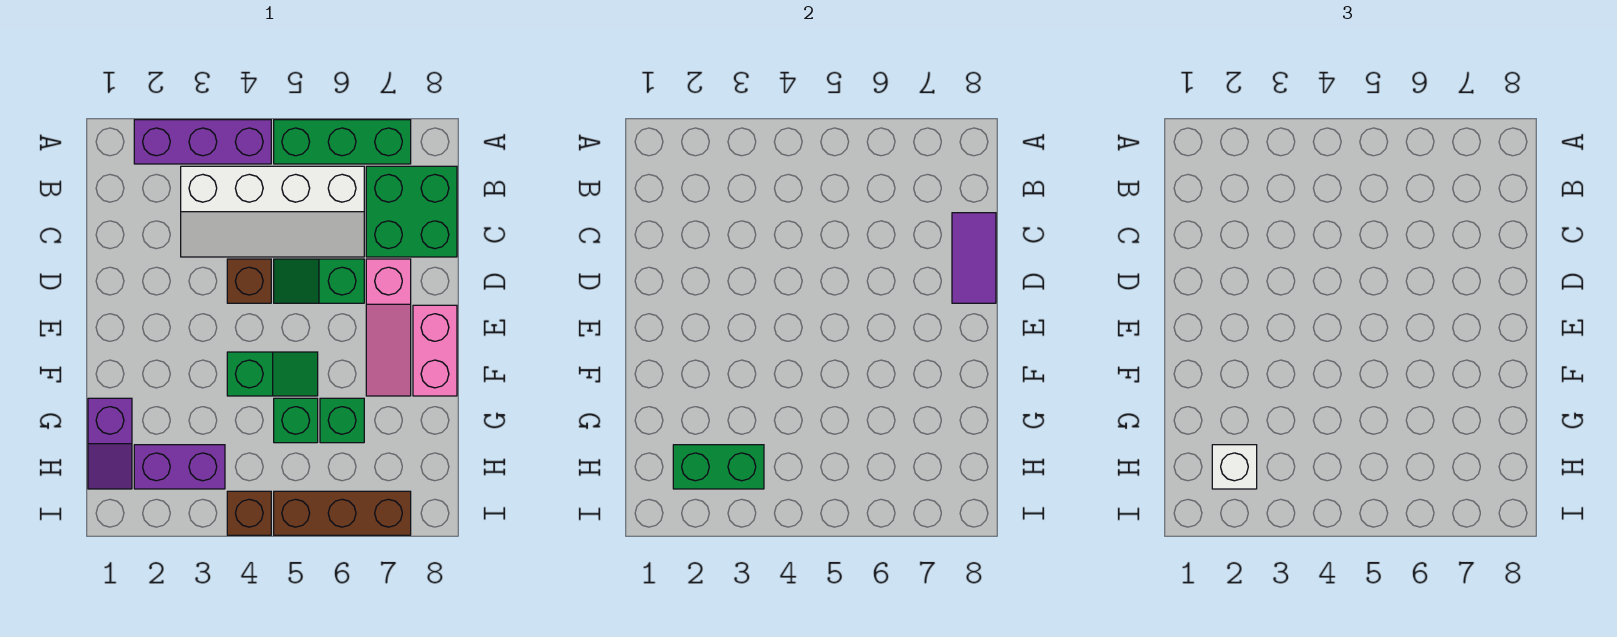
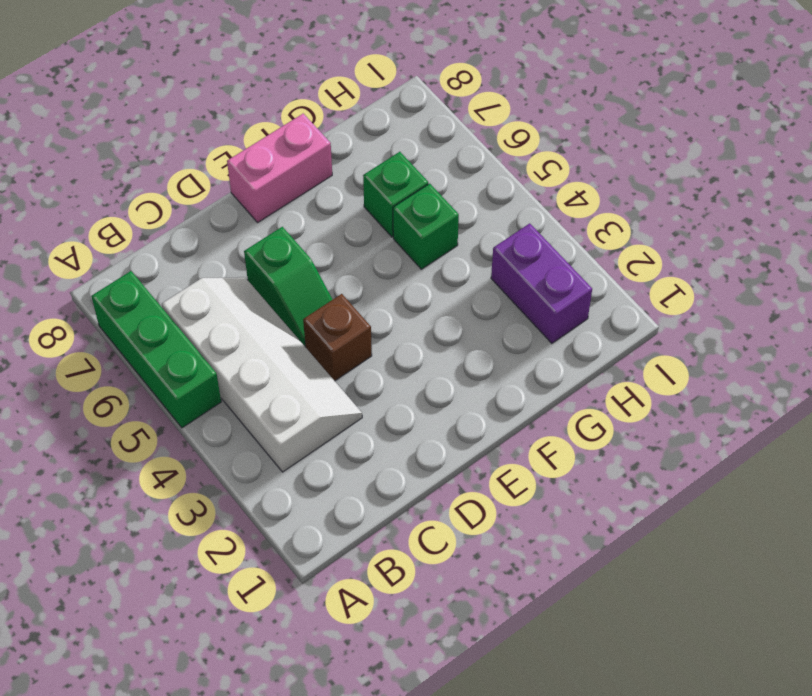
none -> purple 1x3 brick [134,120,271,164]
none -> green 2x2 brick [366,166,457,257]
none -> pink 1x3 slope [366,259,411,396]

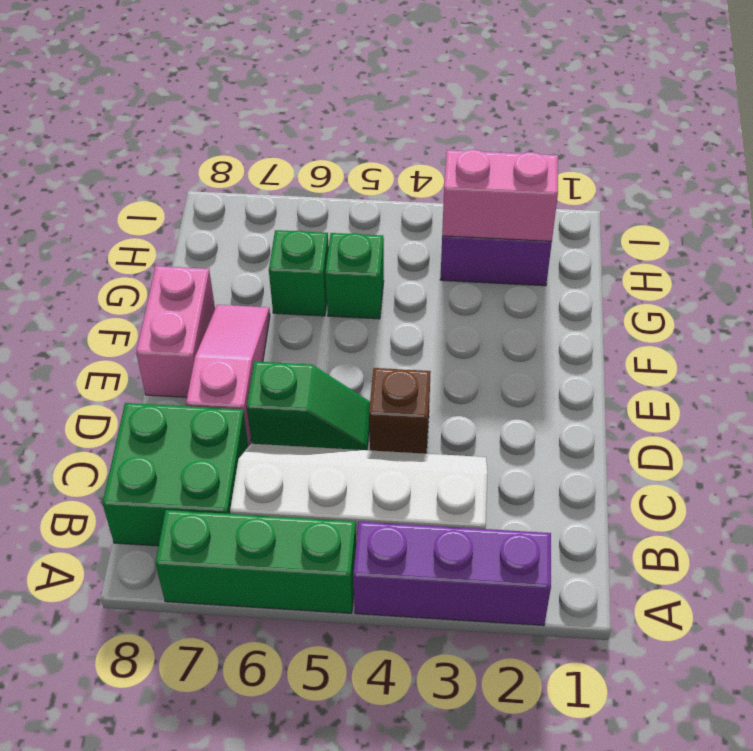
pink 1x2 brick [442,150,558,242] -> green 1x2 brick [673,445,764,489]
none -> green 1x2 slope [227,352,318,396]
none -> purple 1x2 slope [88,398,132,489]
none -> brown 1x1 brick [227,491,271,535]

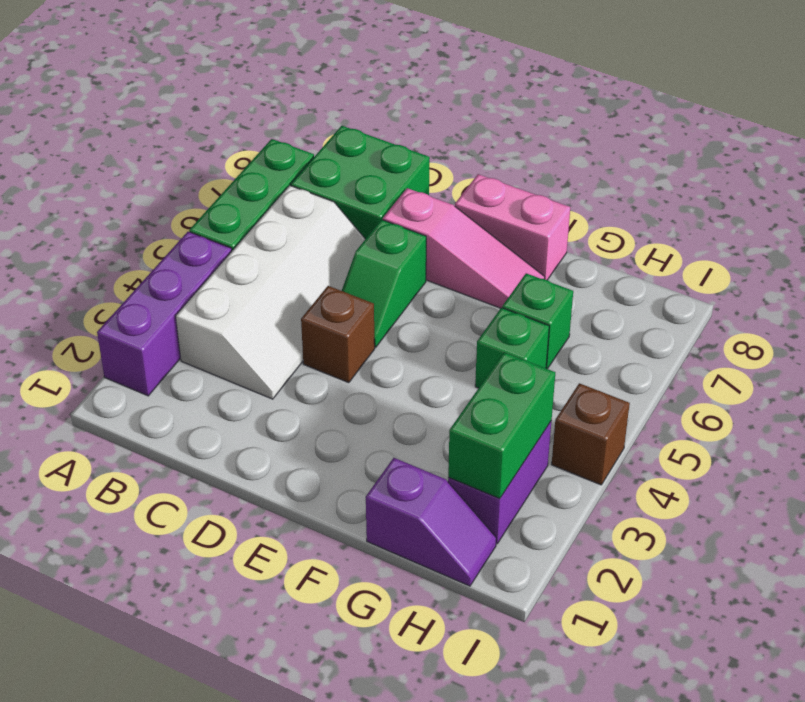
none -> green 1x2 slope [227,352,318,396]
none -> brown 1x3 brick [274,491,411,535]
none -> purple 1x2 tile [952,213,996,303]

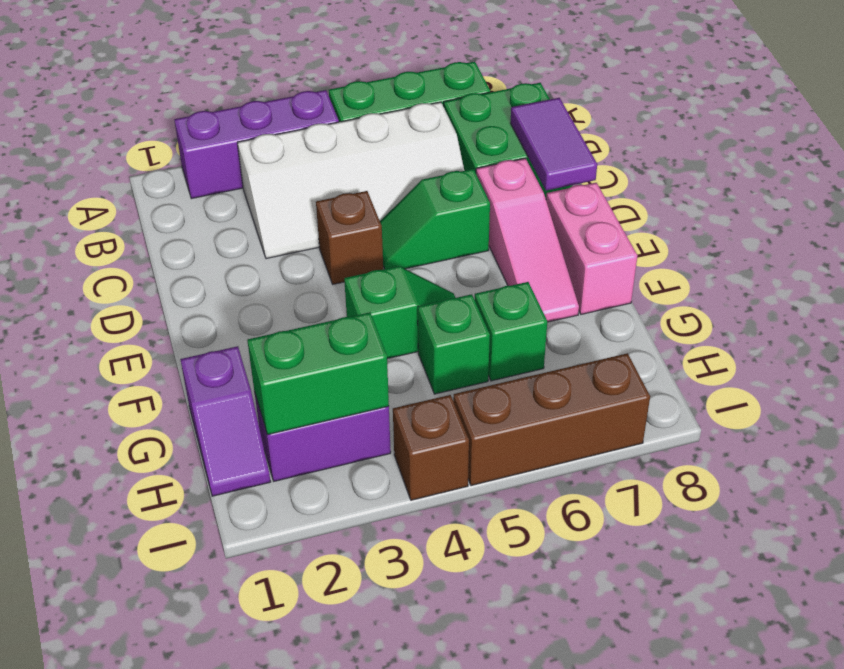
none -> white 1x1 brick [1212,445,1257,489]

